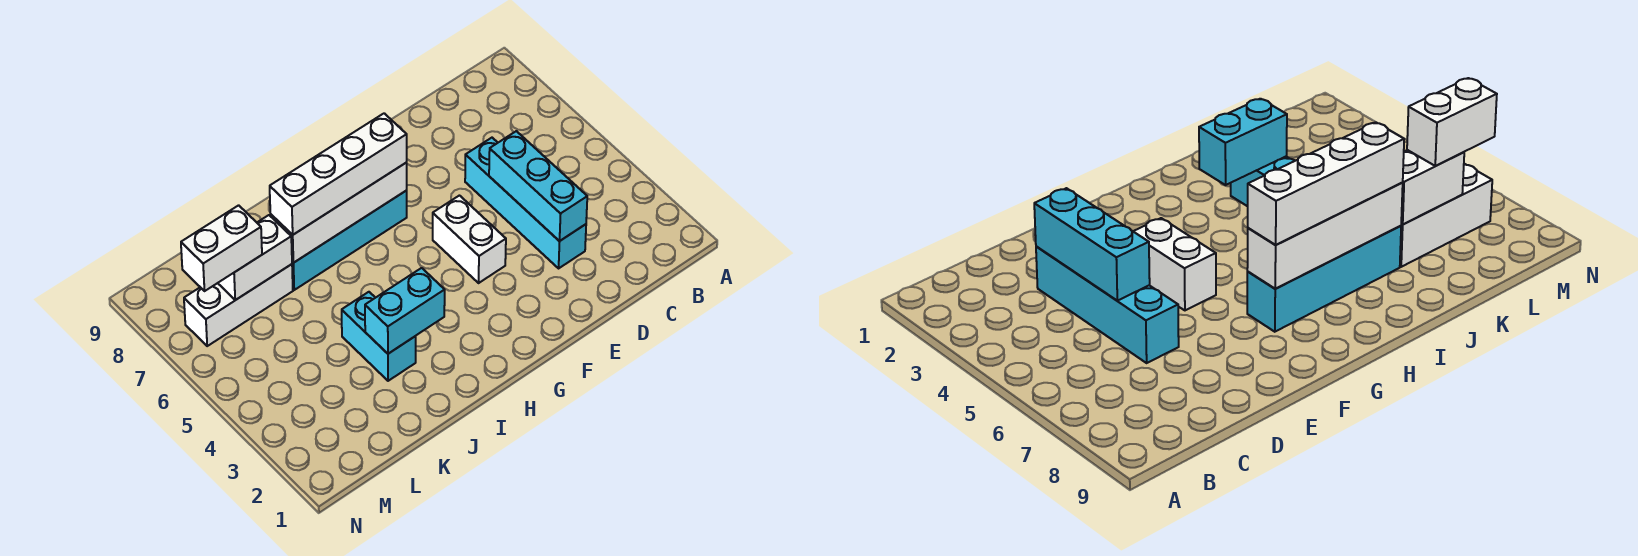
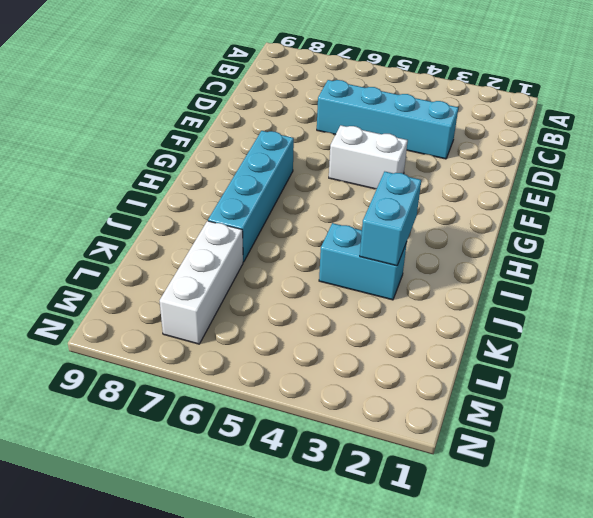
none -> cyan 1x3 brick [489,131,587,241]
none -> white 1x4 brick [270,163,407,263]

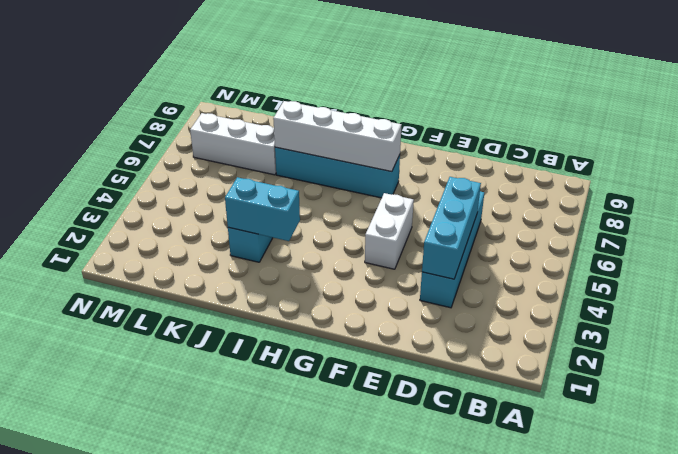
none -> white 1x2 brick [218,215,292,300]
none -> white 1x4 brick [270,113,407,235]

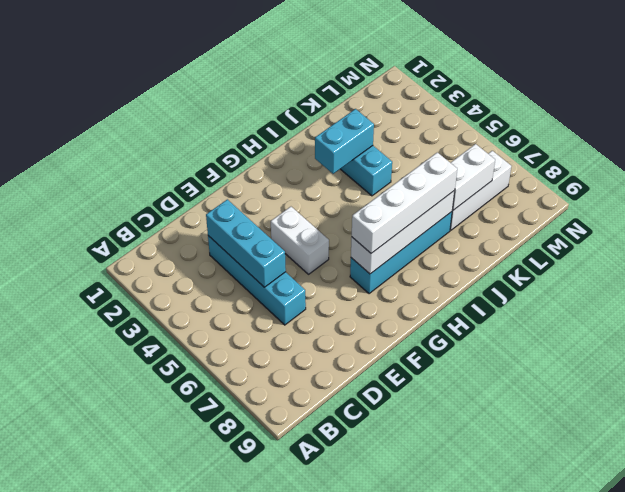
none -> white 1x2 brick [181,205,262,291]

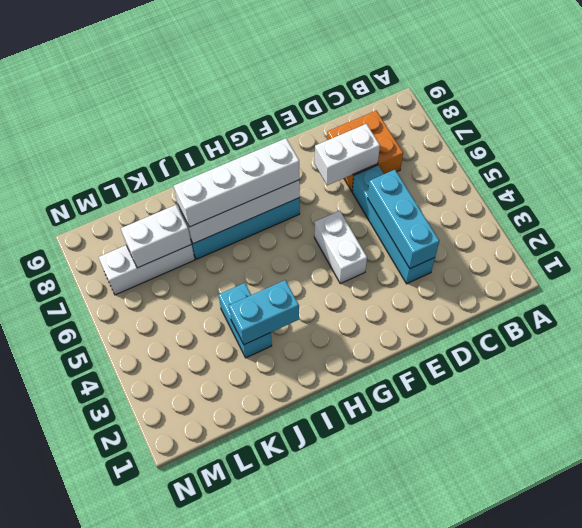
orange 2x2 brick [327,111,403,191] -> none
white 1x2 brick [315,124,380,185] -> white 1x2 brick moved to [181,205,262,291]

